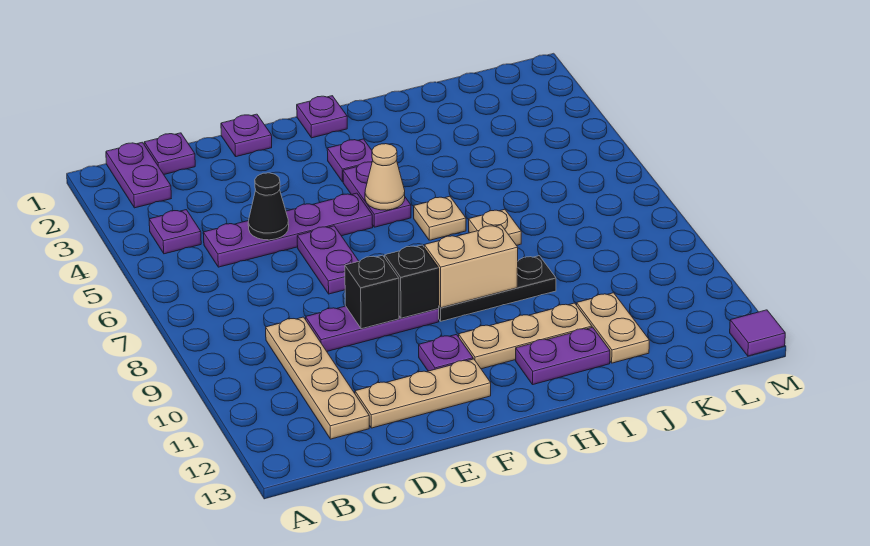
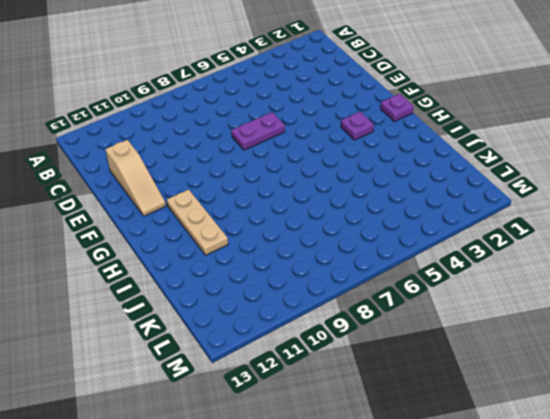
tan 1x3 slope [105,140,166,216] -> tan 1x3 plate [355,359,491,428]
none -> purple 1x2 plate [106,142,171,208]
none -> purple 1x1 plate [149,210,201,254]
none -> purple 1x1 plate [144,133,195,174]

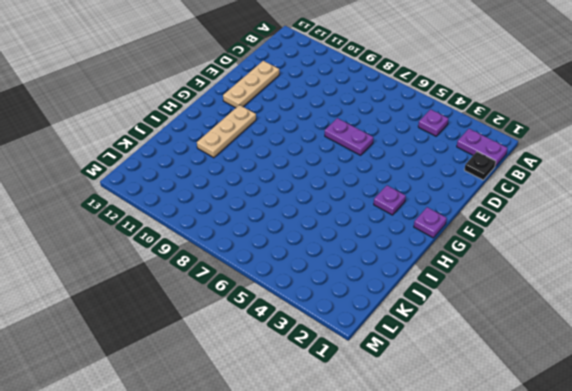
black 1x1 plate [464,152,496,180] -> purple 1x1 plate [144,133,195,174]
none -> purple 1x4 plate [203,193,373,267]
none -> tan 1x4 plate [266,317,369,439]
none -> purple 1x3 plate [306,306,439,351]

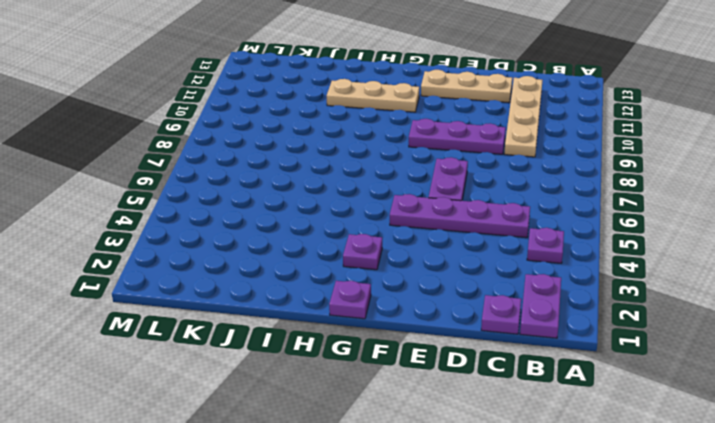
none -> purple 1x1 plate [221,114,272,157]
none -> purple 1x1 plate [419,334,473,371]
none -> purple 1x2 plate [343,162,411,227]

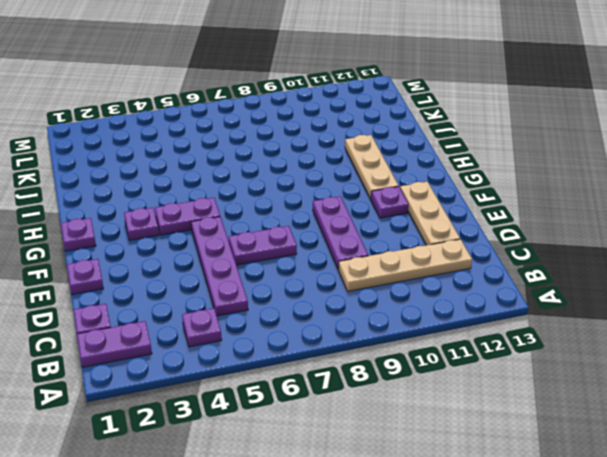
none -> black 1x3 plate [439,256,556,321]
none -> tan 1x1 plate [414,196,466,240]
none -> purple 1x2 plate [516,327,610,385]

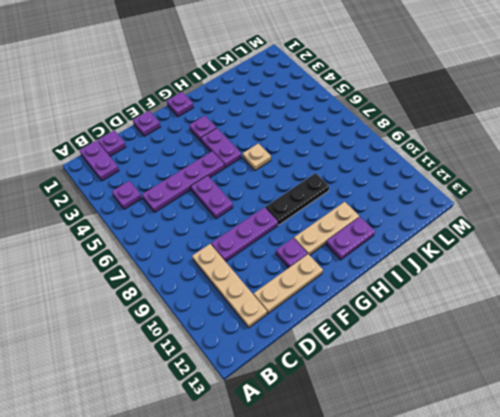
none -> tan 1x1 plate [469,209,521,245]
none -> tan 1x2 plate [577,293,649,363]
none -> purple 1x1 tile [730,310,785,356]

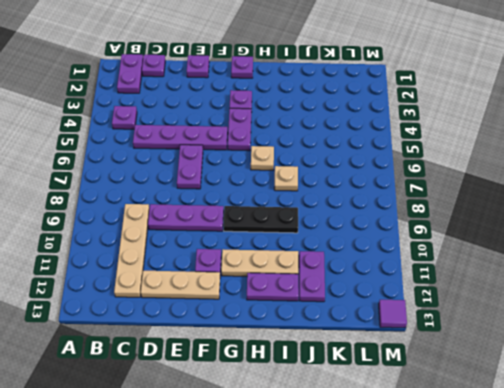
purple 1x2 plate [299,251,325,302] -> tan 1x2 plate [577,293,649,363]
none -> black 1x1 cone [248,173,289,240]
none -> black 1x1 brick [345,255,399,329]
none -> black 1x1 brick [385,245,439,318]

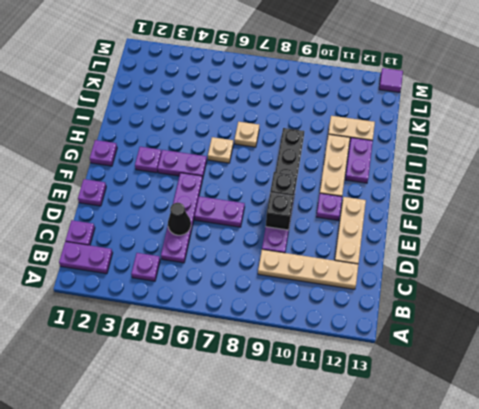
none -> tan 1x1 cone [365,144,405,210]
none -> tan 1x2 brick [424,225,518,308]

